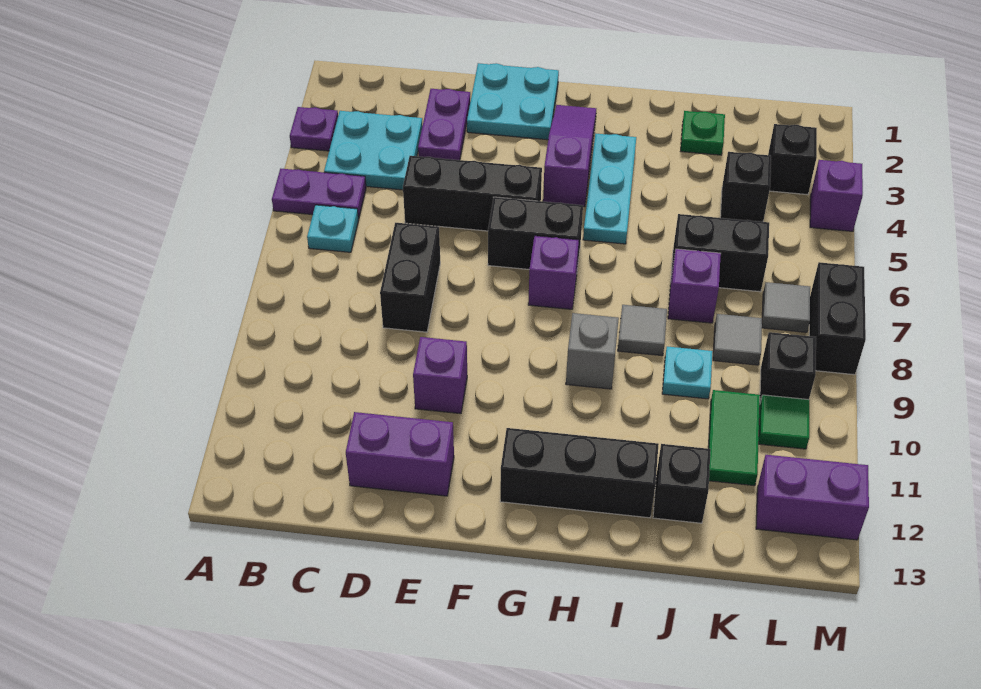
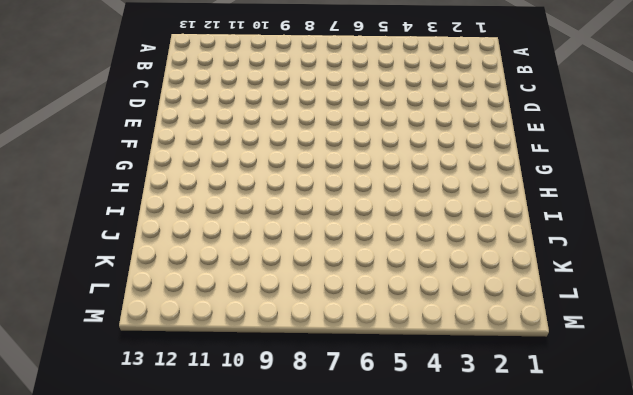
none -> purple 1x1 plate [290,107,338,151]
none -> purple 1x2 plate [272,169,366,219]
none -> cyan 2x2 plate [324,111,423,190]
none -> cyan 1x1 plate [307,205,359,252]

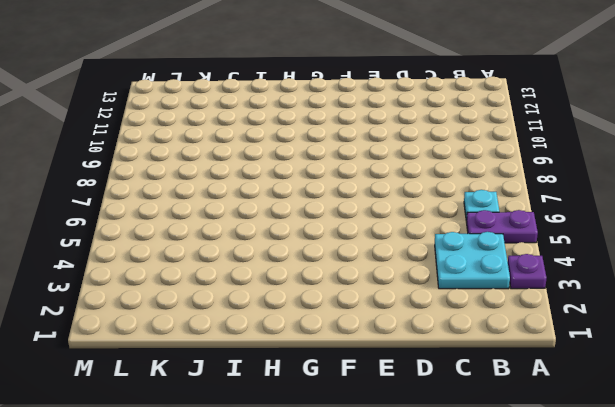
none -> purple 1x2 plate [418,89,470,160]
none -> black 1x3 brick [403,156,542,231]
none -> black 1x2 brick [380,223,440,332]
none -> purple 1x2 brick [346,412,454,496]

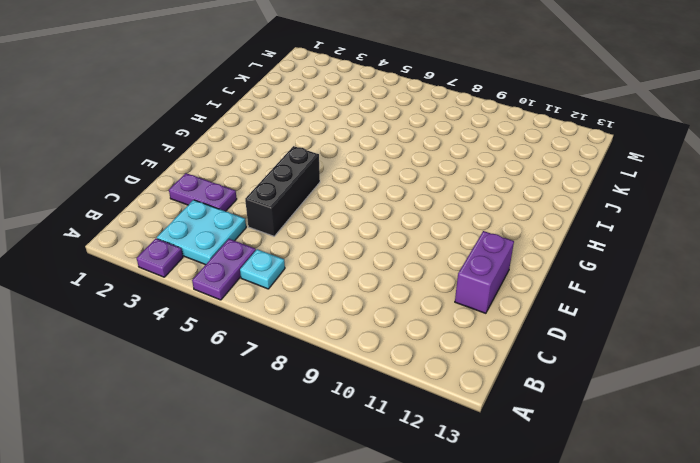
none -> black 1x2 brick [380,223,440,332]
none -> cyan 2x2 plate [467,63,559,140]
none -> purple 1x1 brick [413,337,467,414]
none -> black 1x2 brick [488,197,583,269]

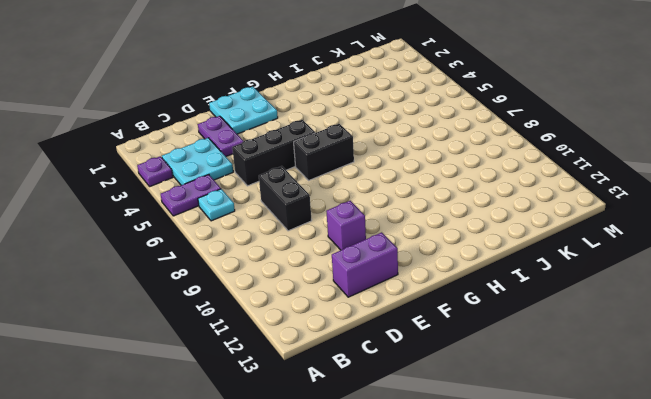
none -> purple 1x3 slope [543,105,596,207]
none -> purple 1x1 brick [528,236,579,309]
none -> black 1x3 brick [500,428,659,518]
none -> cyan 1x3 plate [583,134,636,244]

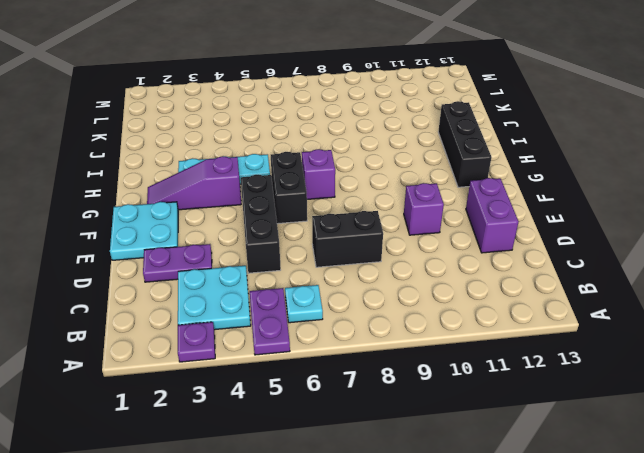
none -> grey 1x1 brick [566,313,619,389]
none -> grey 1x1 tile [618,305,667,356]
none -> green 1x1 plate [681,111,725,155]
none -> black 1x2 brick [671,214,769,292]

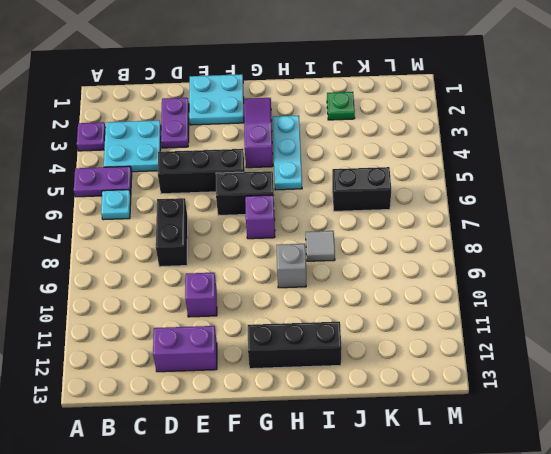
none -> purple 1x1 brick [668,249,721,323]
none -> cyan 1x1 plate [662,346,713,399]
none -> black 1x1 brick [653,444,711,523]
none -> black 1x1 brick [720,152,771,222]

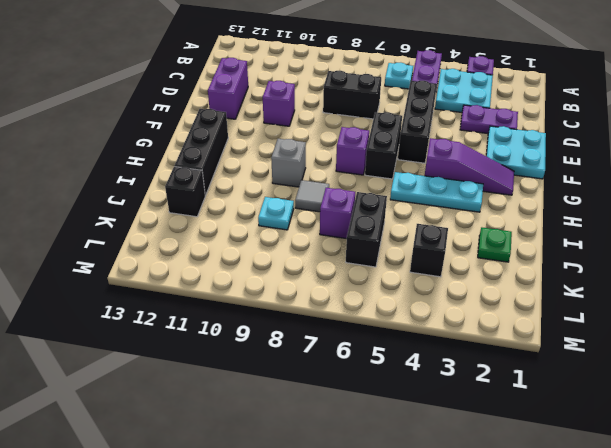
none -> grey 1x1 tile [713,314,762,365]
none -> green 1x2 tile [708,390,760,486]
none -> black 1x1 brick [768,124,817,195]
none -> grey 1x1 tile [762,282,810,332]

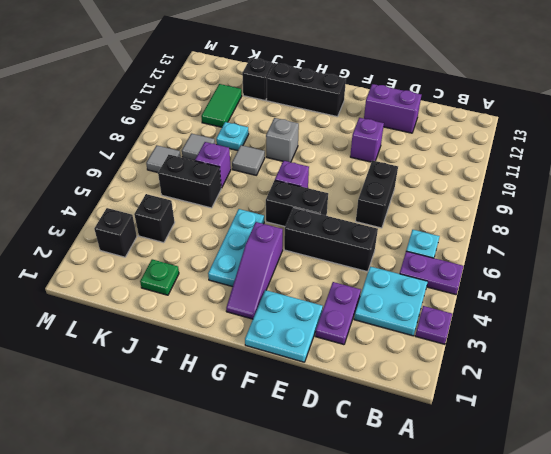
none -> black 1x1 brick [760,332,816,403]
none -> green 1x1 tile [759,395,809,449]
none -> purple 1x2 brick [756,455,869,540]
none -> purple 1x1 brick [810,160,863,231]

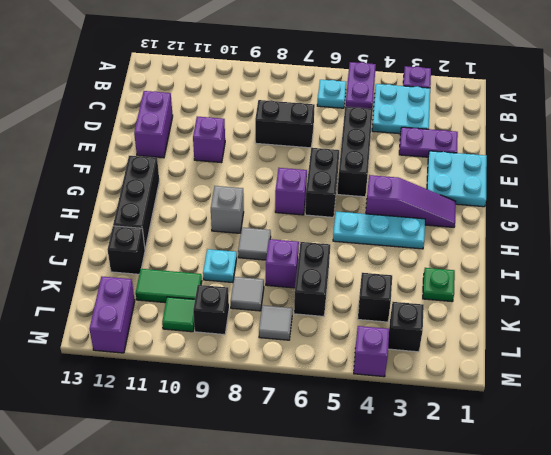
none -> black 1x2 brick [809,262,866,375]

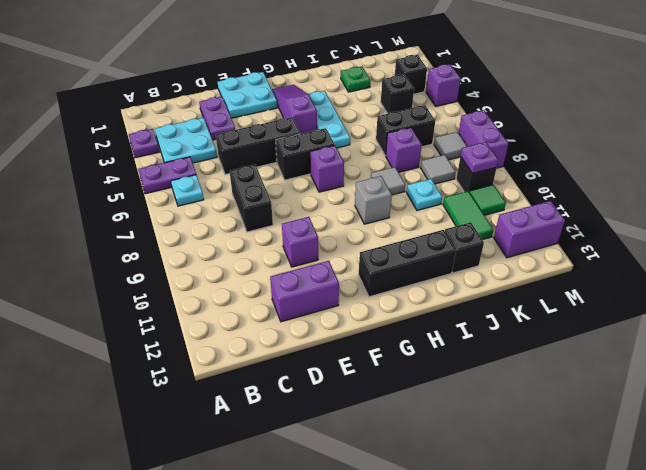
purple 1x1 plate [461,142,498,174] -> none
purple 1x2 brick [459,110,509,168] -> black 1x2 brick [809,262,866,375]

